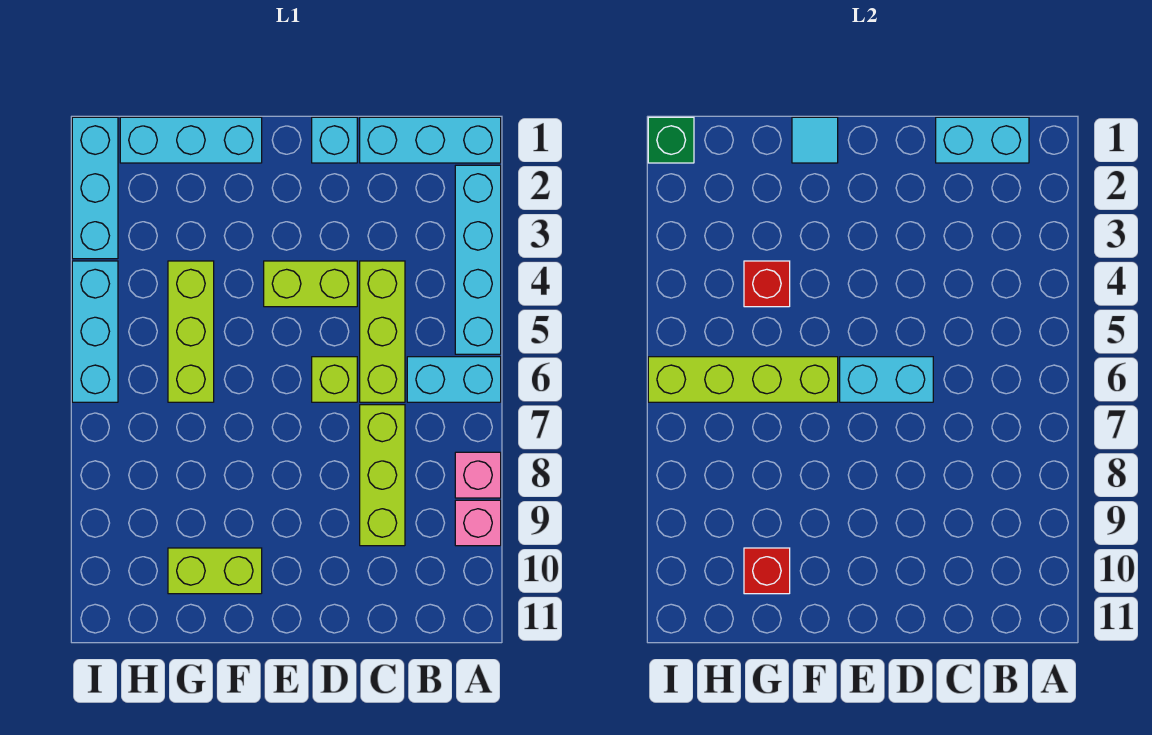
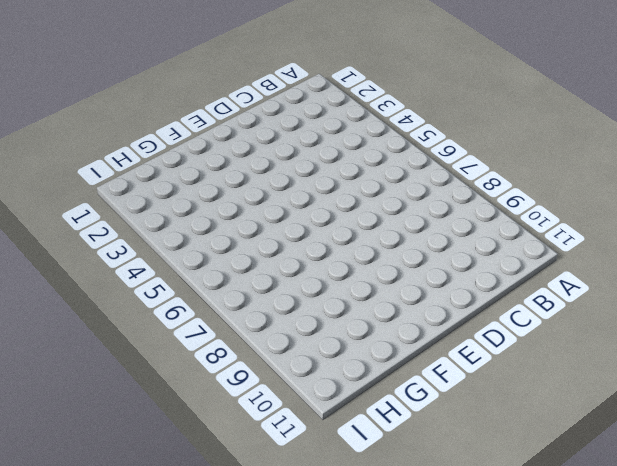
none -> cyan 1x3 brick [360,117,501,163]
none -> cyan 1x4 brick [455,165,501,354]
none -> cyan 1x2 brick [407,357,501,402]

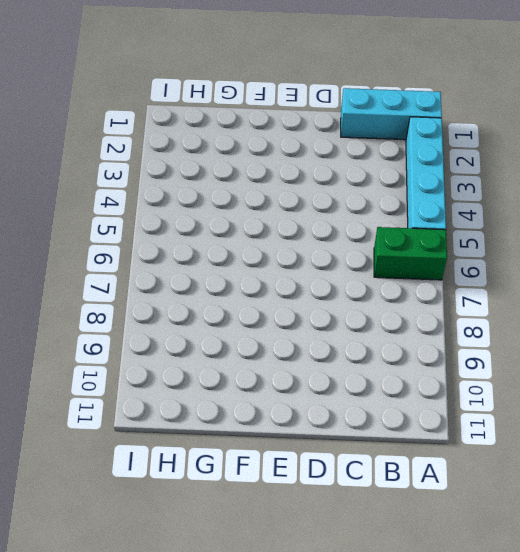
green 1x2 brick [374,227,447,280] -> cyan 1x2 brick [407,357,501,402]
none -> pink 1x1 brick [455,452,501,498]
none -> pink 1x1 brick [455,500,501,546]
none -> lime 1x3 brick [360,261,405,402]

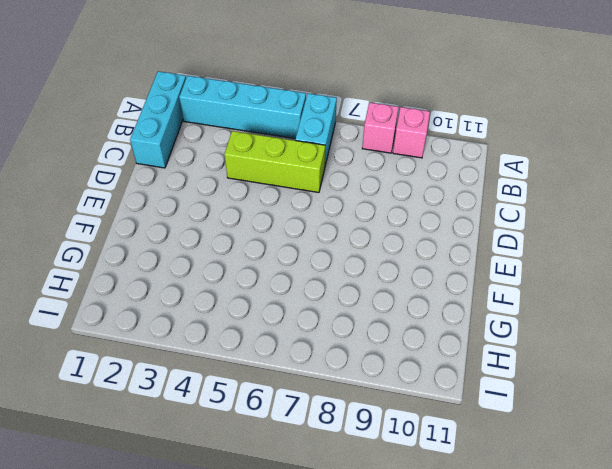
none -> lime 1x3 brick [360,405,405,546]
none -> cyan 1x1 brick [312,117,357,163]
none -> lime 1x2 brick [264,261,357,307]

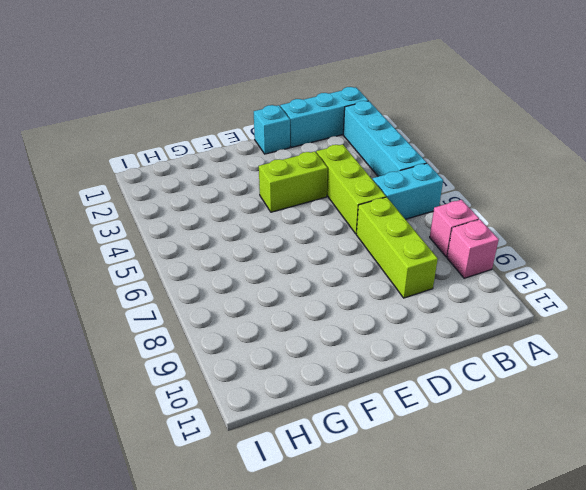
none -> lime 1x1 brick [312,357,357,402]
none -> cyan 1x3 brick [120,117,262,163]
none -> lime 1x2 brick [168,548,262,594]

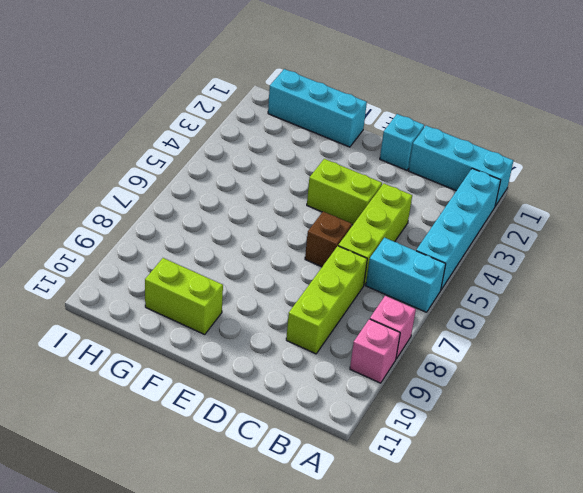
brown 1x1 brick [305,212,352,267] -> lime 1x1 brick [312,357,357,402]
none -> lime 1x3 brick [168,261,214,402]
none -> cyan 1x3 brick [72,117,118,259]
none -> cyan 1x3 brick [72,261,118,402]

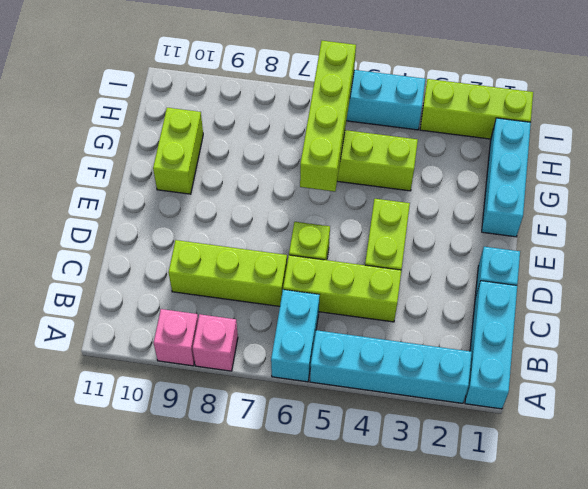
lime 1x3 brick [420,79,533,139] -> cyan 1x3 brick [72,117,118,259]
none -> cyan 1x2 brick [936,117,1029,163]
none -> cyan 1x2 brick [840,357,933,402]
none -> cyan 1x1 tile [792,117,838,163]

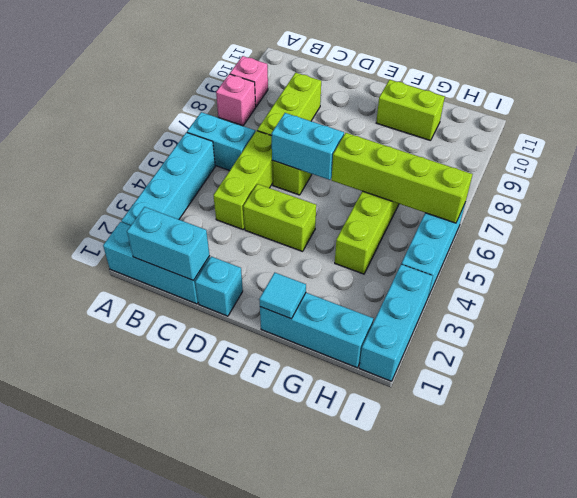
none -> red 1x1 brick [744,261,790,307]
none -> red 1x1 brick [744,548,790,594]
none -> green 1x1 brick [648,117,694,163]

